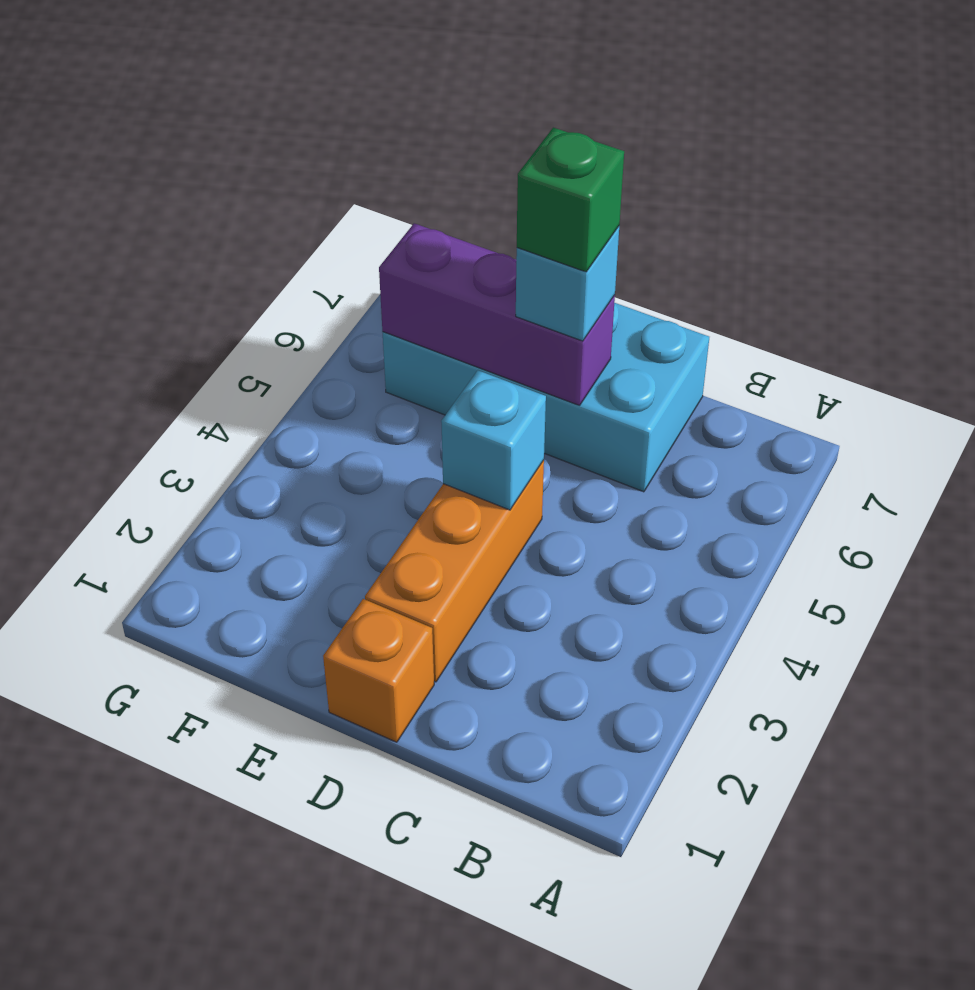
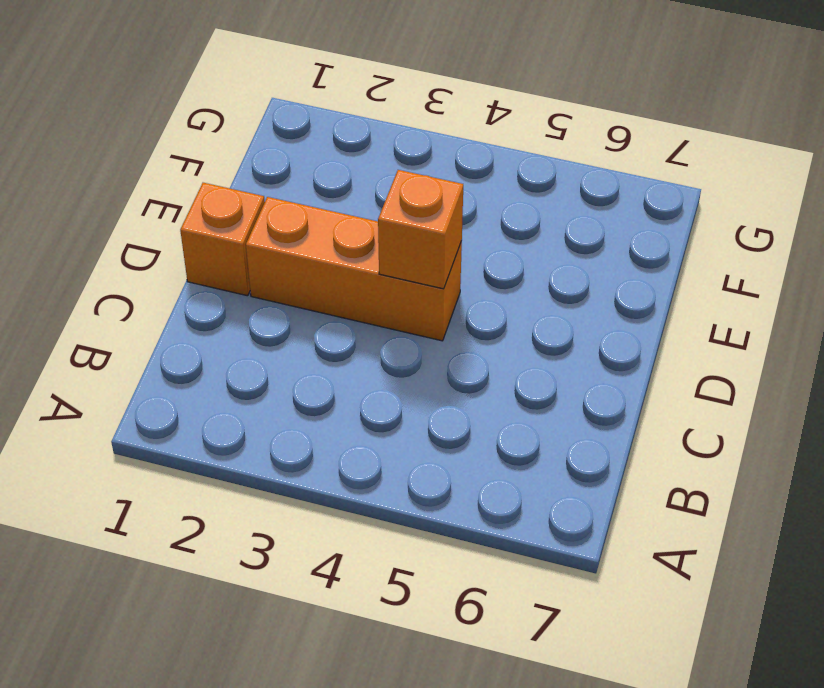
orange 1x1 brick [378,170,463,289] -> cyan 1x1 brick [441,370,546,510]
none -> cyan 2x4 brick [383,303,709,492]
none -> purple 1x3 brick [379,223,615,405]

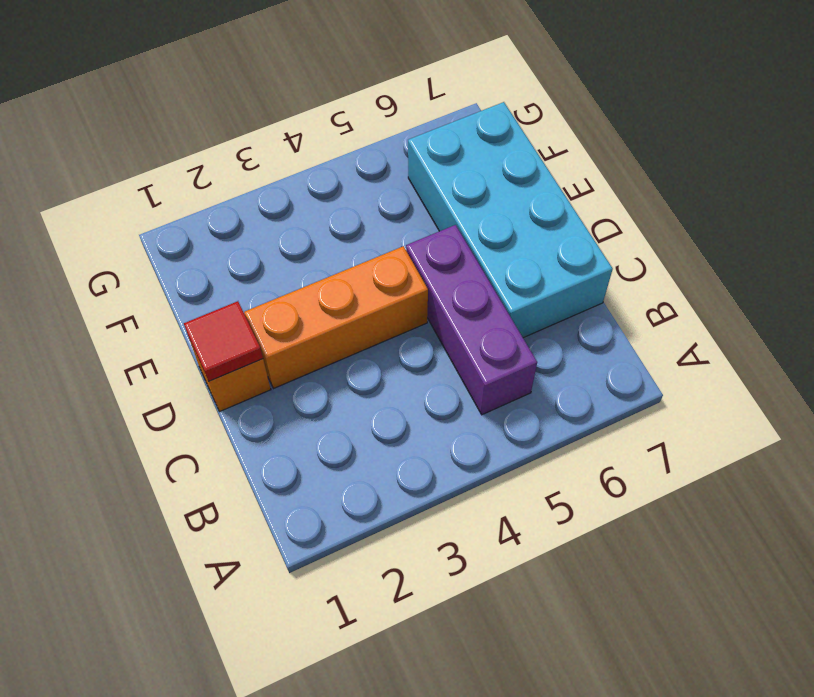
purple 1x3 brick [406,225,537,415] -> purple 1x3 brick moved to [379,223,615,405]
red 1x1 tile [184,301,263,381] -> none
none -> cyan 1x1 brick [441,370,546,510]
none -> cyan 1x1 brick [516,226,619,341]

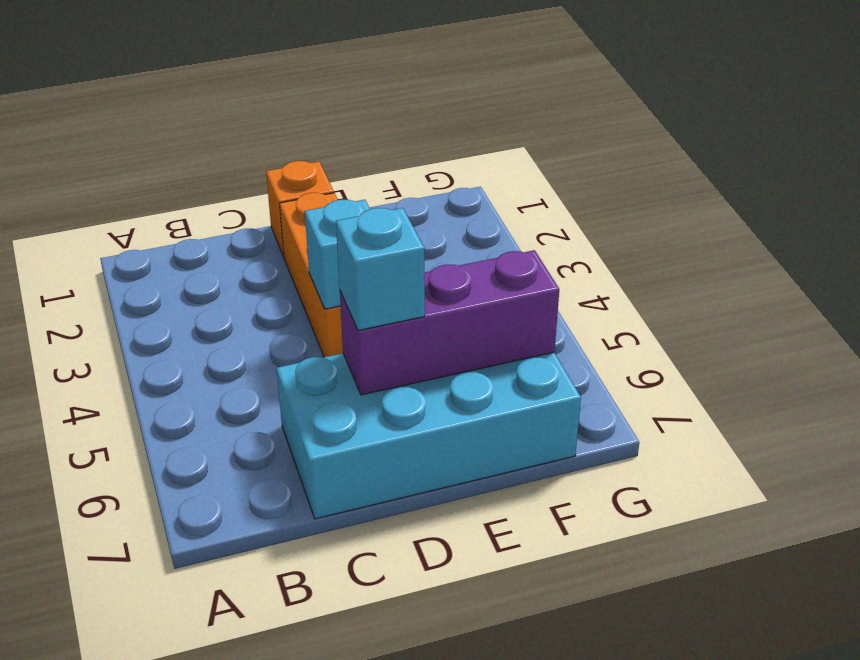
none -> green 1x1 brick [517,128,624,272]

